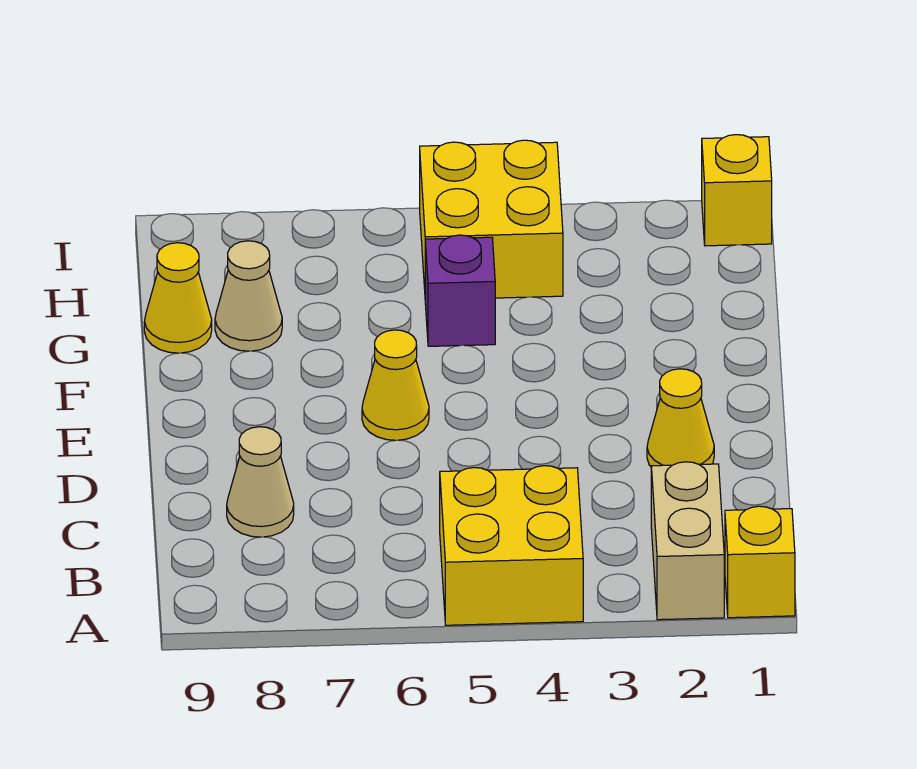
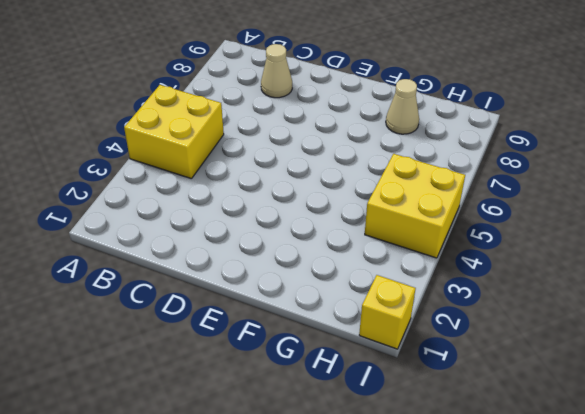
none -> yellow 1x1 brick [725,506,795,618]
none -> tan 1x2 brick [651,462,724,620]

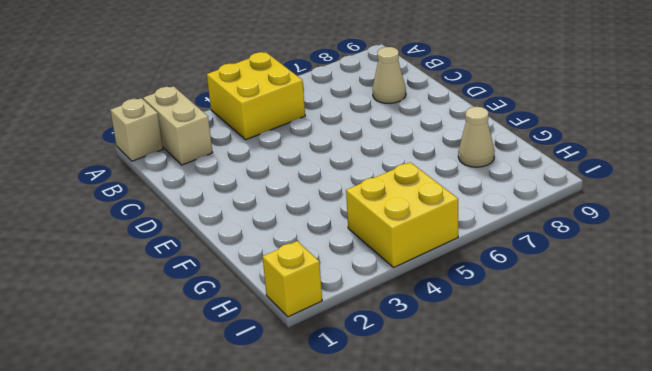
tan 1x1 brick [110,98,163,161] -> yellow 1x1 brick [725,506,795,618]
none -> yellow 1x1 cone [647,369,714,466]
none -> yellow 1x1 cone [362,330,429,440]

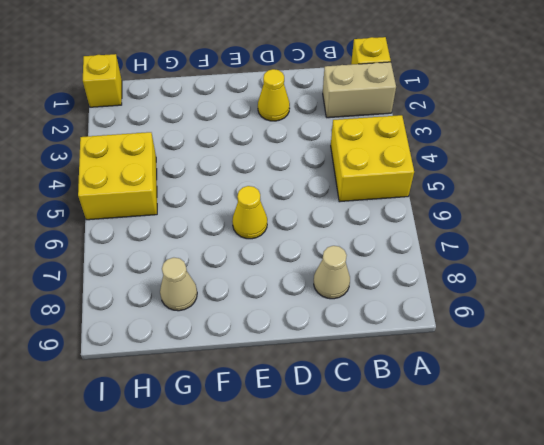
none -> purple 1x1 brick [425,235,495,346]
none -> yellow 1x1 cone [144,243,212,353]

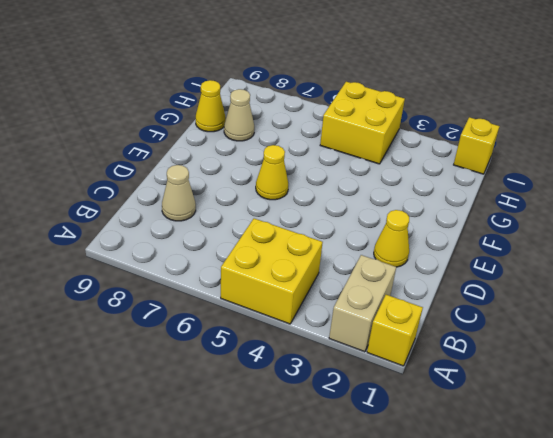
none -> purple 1x1 brick [425,235,495,346]

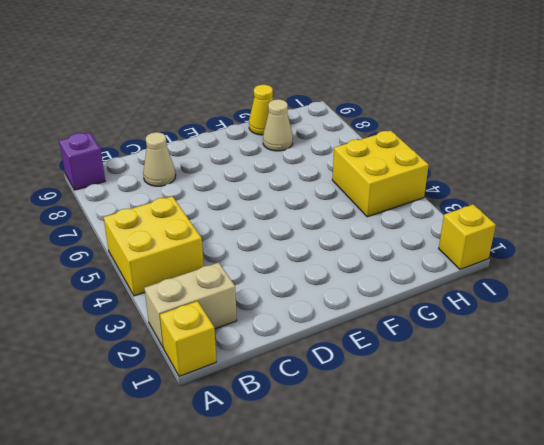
purple 1x1 brick [59,133,105,190] -> purple 1x1 brick moved to [425,235,495,346]
none -> yellow 1x1 cone [647,369,714,466]
none -> yellow 1x1 cone [362,330,429,440]

